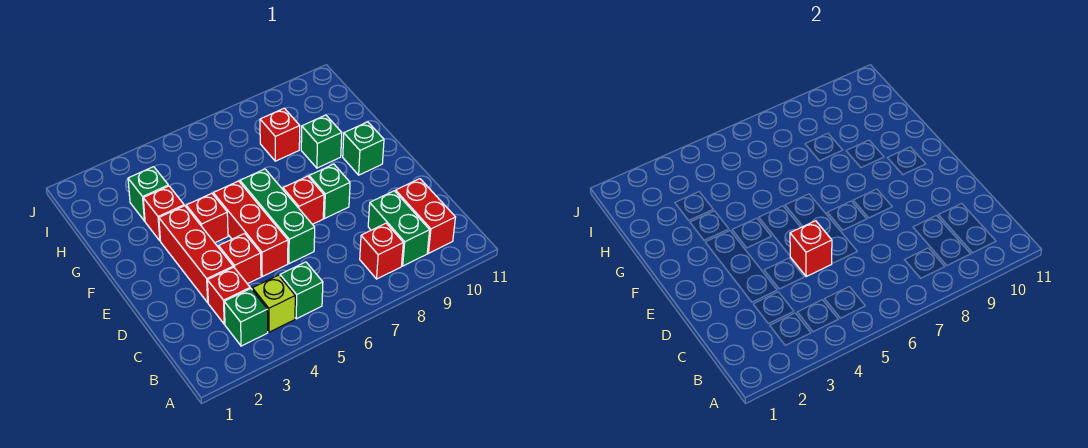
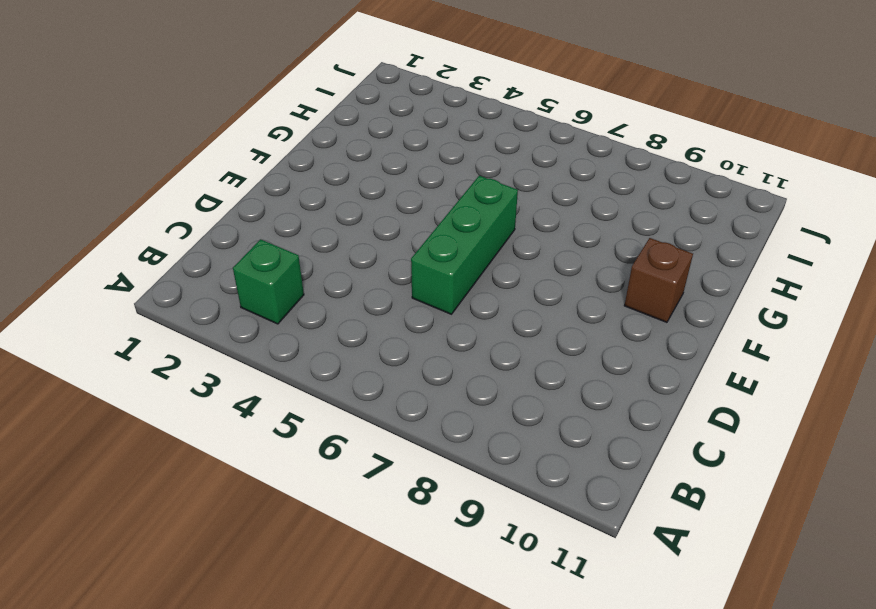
brown 1x1 brick [624,238,693,322] -> green 1x1 brick [343,122,384,175]
none -> lime 1x1 brick [252,275,295,332]
none -> green 1x1 brick [280,262,323,319]
none -> red 1x1 brick [360,223,403,279]

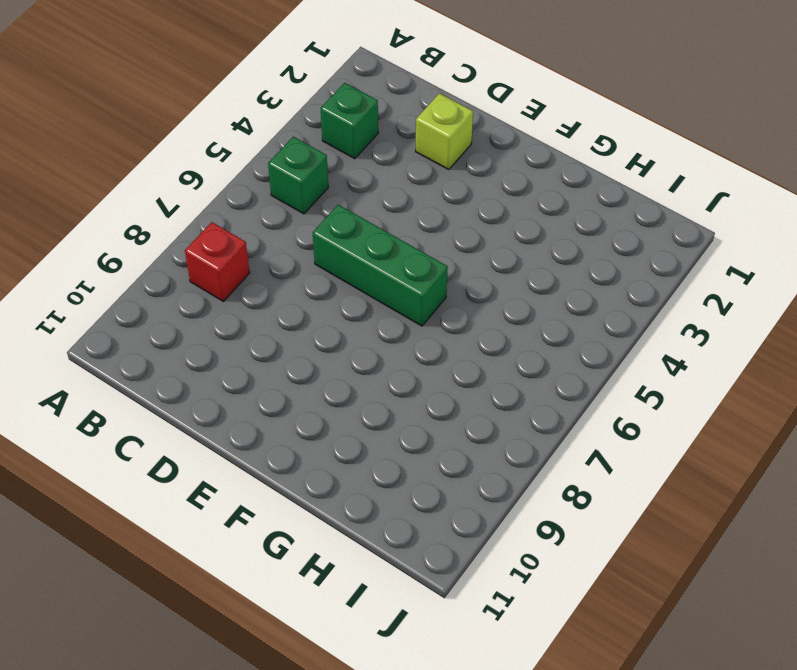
lime 1x1 brick [416,93,473,170] -> lime 1x1 brick moved to [252,275,295,332]
none -> green 1x2 brick [368,191,430,266]
none -> red 1x2 brick [396,179,456,253]
none -> red 1x1 brick [207,267,250,324]

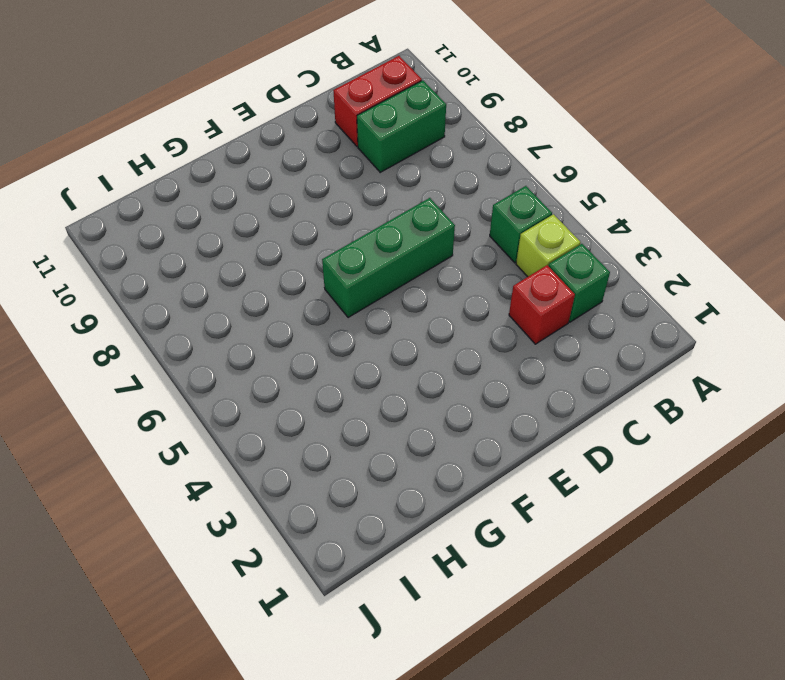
none -> red 1x1 brick [360,223,403,279]
none -> red 1x3 brick [159,206,233,303]
none -> red 1x1 brick [219,234,261,284]

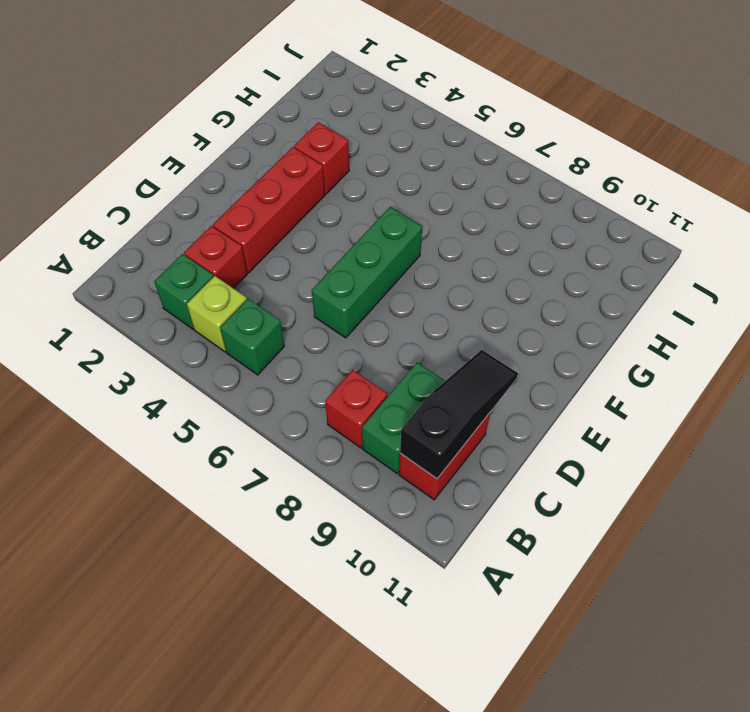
black 1x3 slope [400,350,518,479] -> none
none -> red 1x1 brick [219,234,261,284]
none -> red 1x3 brick [213,181,288,276]
none -> red 1x1 brick [283,176,324,224]

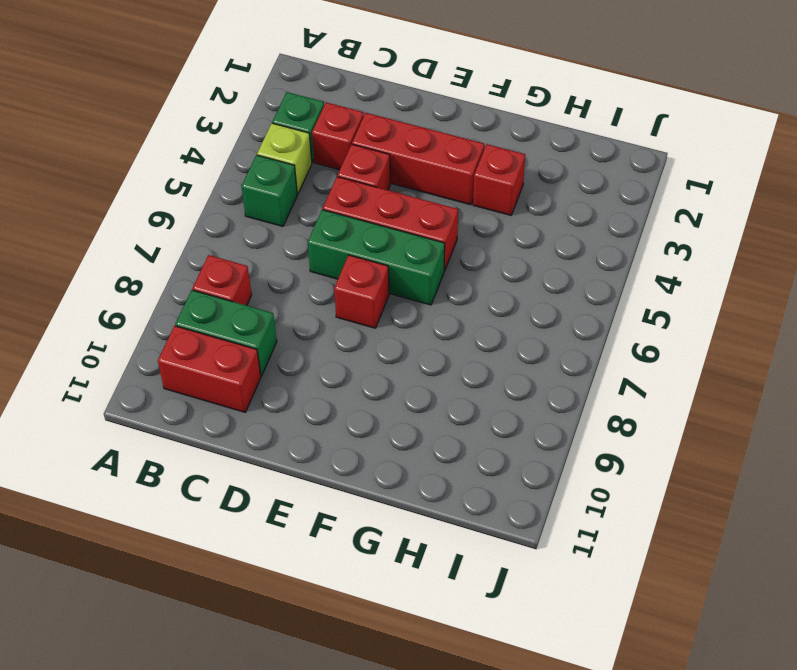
none -> green 1x1 brick [309,164,350,218]
none -> red 1x1 brick [186,193,228,243]
none -> green 1x1 brick [343,122,384,175]

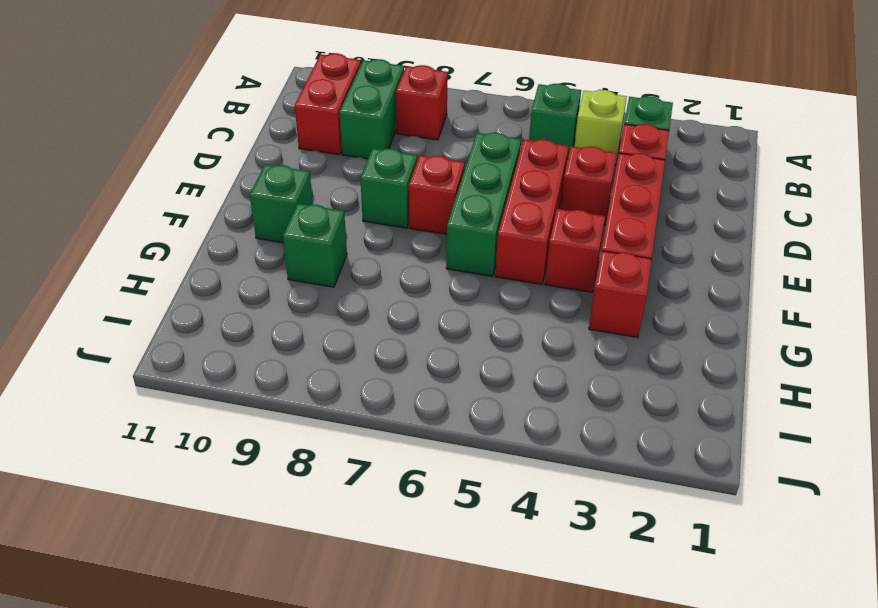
none -> green 1x1 brick [128,167,168,221]
none -> red 1x1 brick [260,108,300,161]
none -> red 1x1 brick [790,221,832,276]

